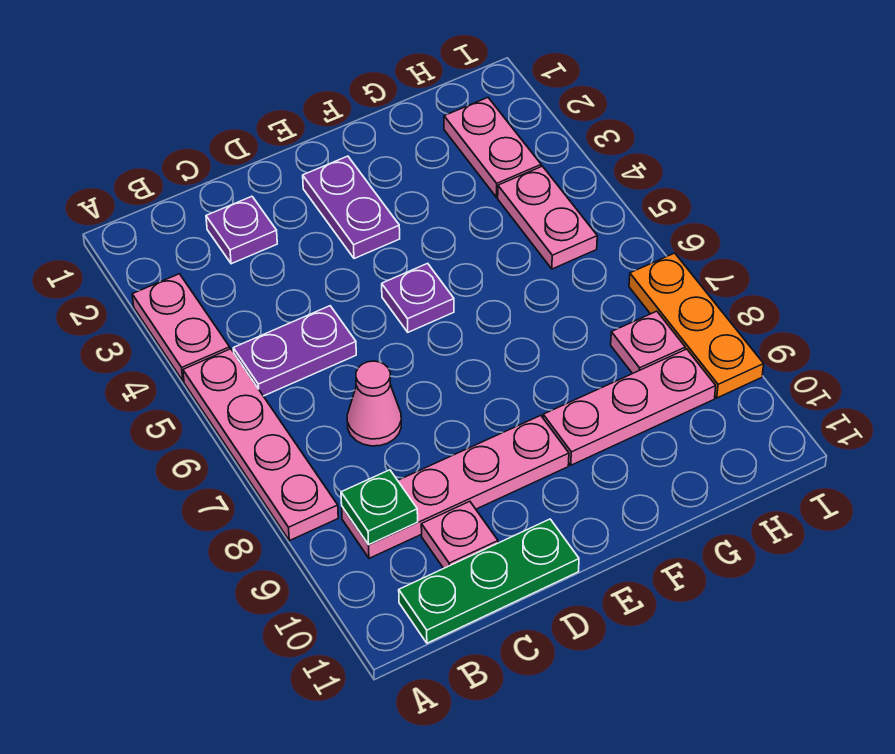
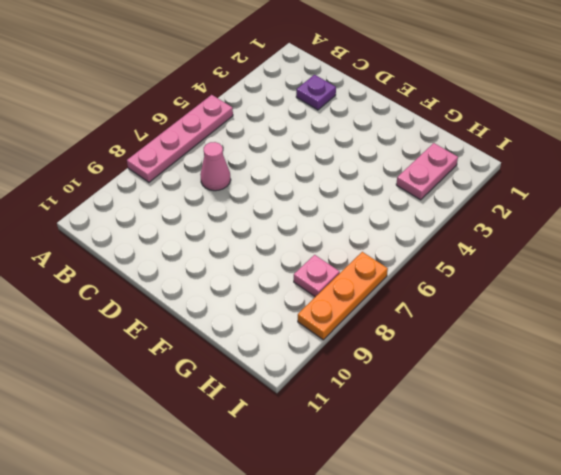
none -> pink 1x2 plate [132,274,230,381]
none -> purple 1x2 plate [233,306,356,396]
none -> pink 1x4 plate [342,415,569,558]

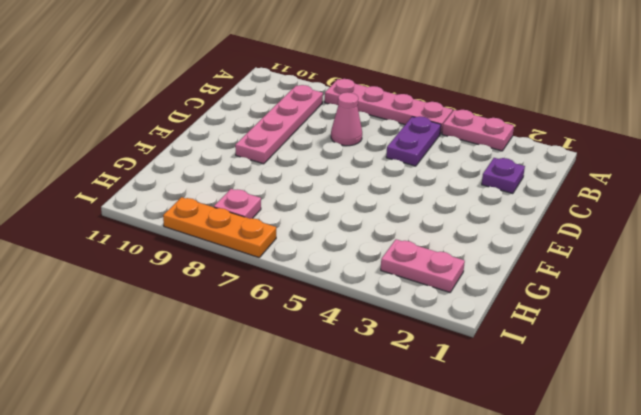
none -> green 1x3 plate [399,519,579,643]
none -> pink 1x1 plate [421,501,498,568]
none -> purple 1x2 plate [303,156,400,259]

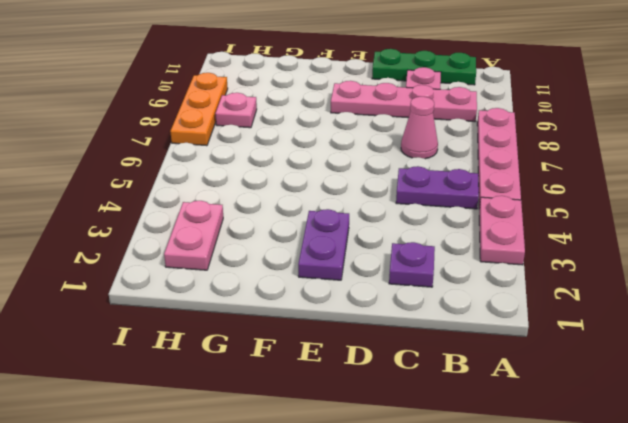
none -> purple 1x1 plate [382,263,454,332]
none -> pink 1x3 plate [543,349,716,465]
none -> pink 1x2 plate [498,166,597,269]

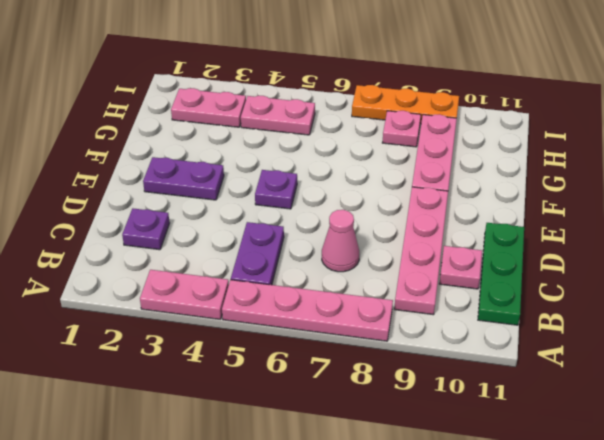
none -> green 1x1 plate [341,470,418,545]

